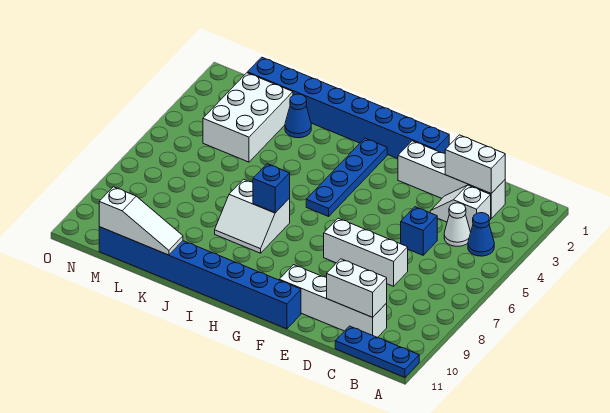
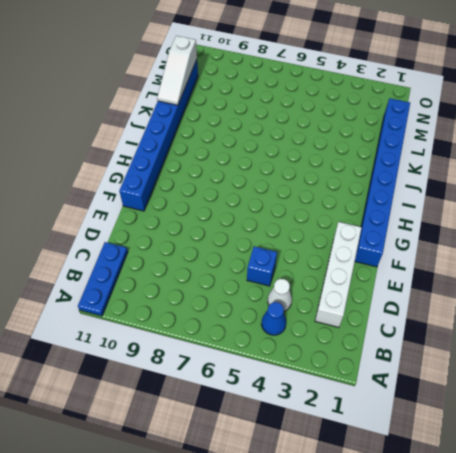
none -> white 1x2 slope [430,185,491,232]
none -> white 1x4 brick [279,265,387,338]
none -> white 1x3 brick [324,218,408,286]

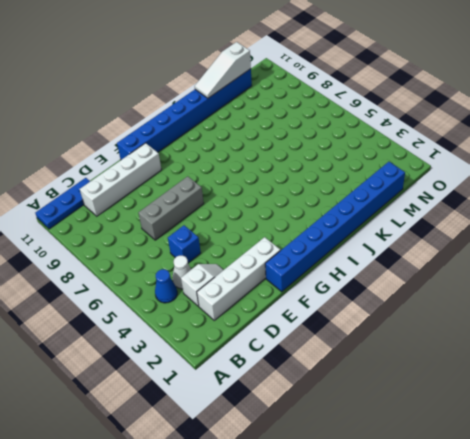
grey 1x3 brick [138,176,204,240] -> white 1x3 brick [324,218,408,286]
none -> blue 1x4 plate [306,138,387,216]
none -> white 2x2 slope [215,179,290,253]
none -> blue 1x1 cone [285,94,311,138]

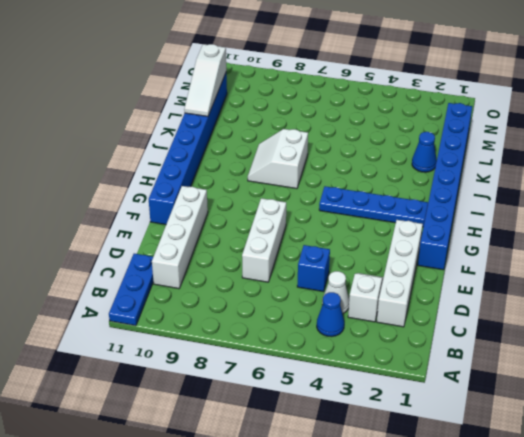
none -> white 2x3 brick [203,73,293,162]
none -> white 1x2 brick [445,135,505,193]
none -> white 1x2 brick [327,259,387,317]

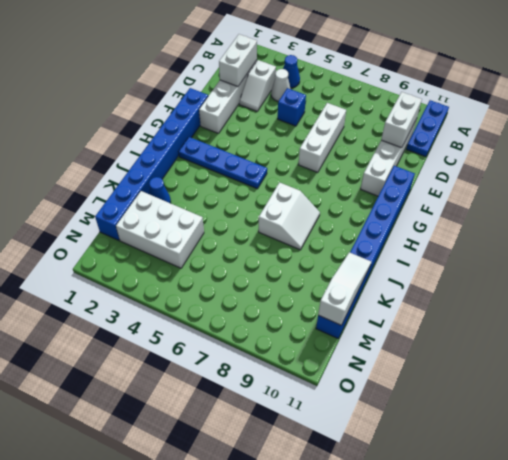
none -> blue 1x1 brick [253,164,290,213]

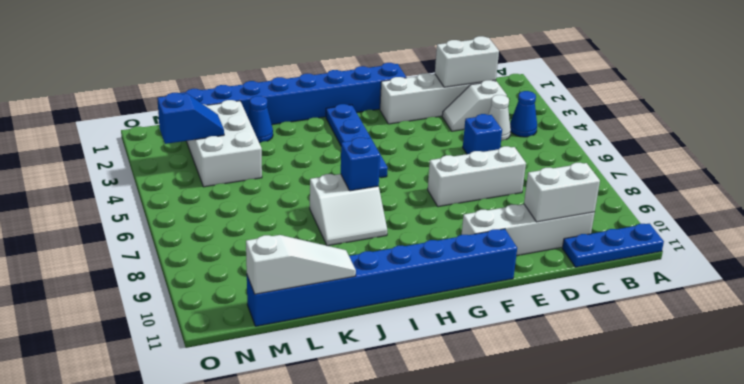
blue 1x2 slope [157,93,224,144] -> none

